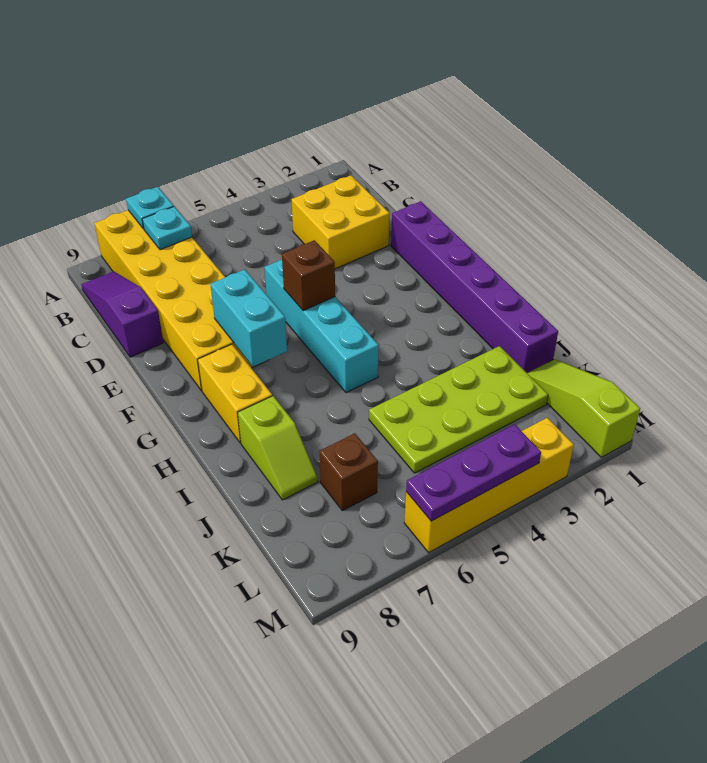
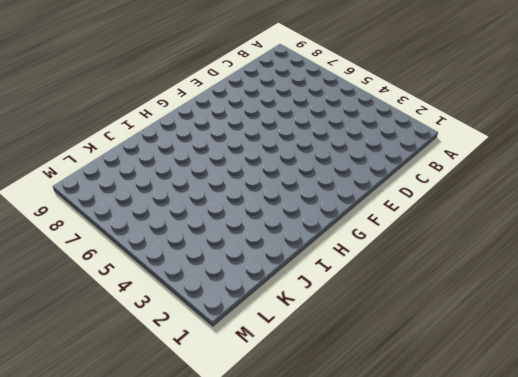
none -> yellow 2x6 brick [95,210,266,391]
none -> purple 1x3 slope [82,271,164,357]
none -> yellow 2x2 brick [291,175,390,269]

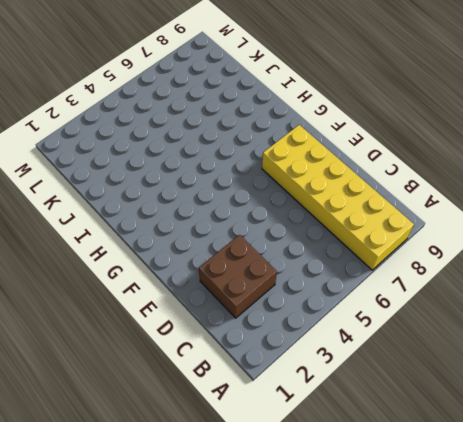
brown 2x2 brick [199,235,277,318] -> yellow 2x2 brick [291,175,390,269]
none -> purple 1x3 slope [82,271,164,357]
none -> purple 1x6 brick [391,201,558,373]
none -> cyan 1x4 brick [264,259,379,393]

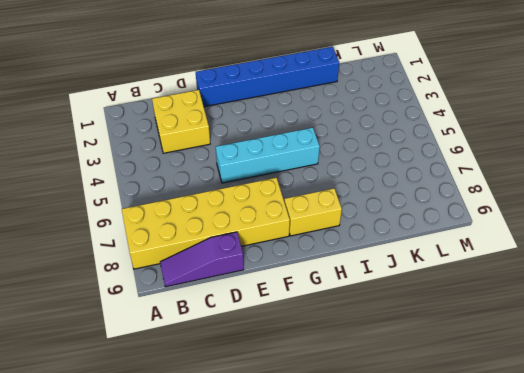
blue 1x6 brick [196,47,339,107] -> purple 1x6 brick [391,201,558,373]
none -> lime 1x2 slope [238,396,318,500]
none -> lime 2x4 plate [369,346,548,473]
none -> lime 1x3 slope [527,359,640,457]

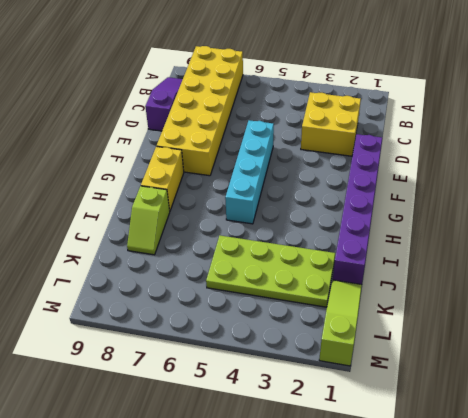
none -> brown 1x1 brick [319,433,378,511]
none -> yellow 1x4 brick [404,418,574,553]
none -> cyan 1x1 plate [126,187,174,229]

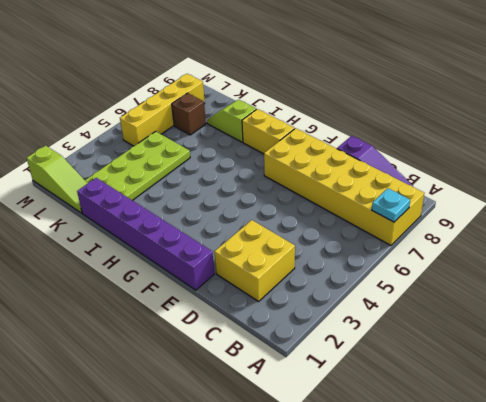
yellow 1x4 brick [120,74,205,146] -> yellow 1x4 brick moved to [404,418,574,553]
none -> cyan 1x4 brick [264,259,379,393]
none -> cyan 1x1 plate [142,207,192,250]
none -> brown 1x1 brick [282,240,335,311]

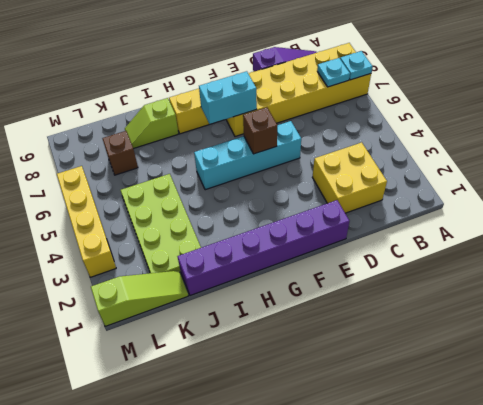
none -> purple 1x3 plate [406,424,541,521]

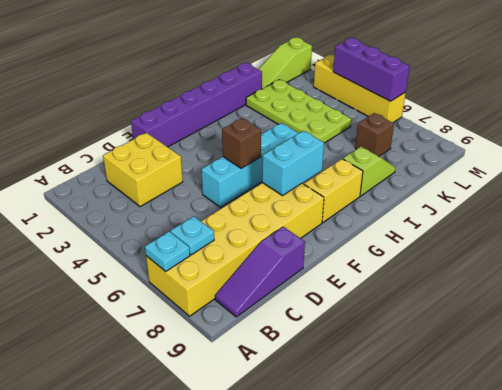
purple 1x3 brick [333,38,410,101] -> purple 1x3 plate [406,424,541,521]

